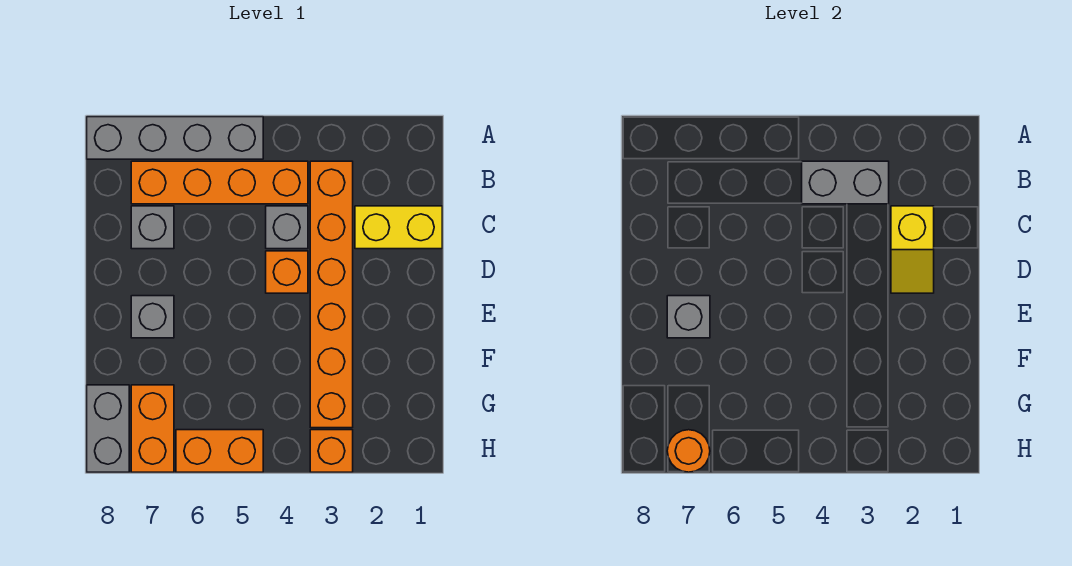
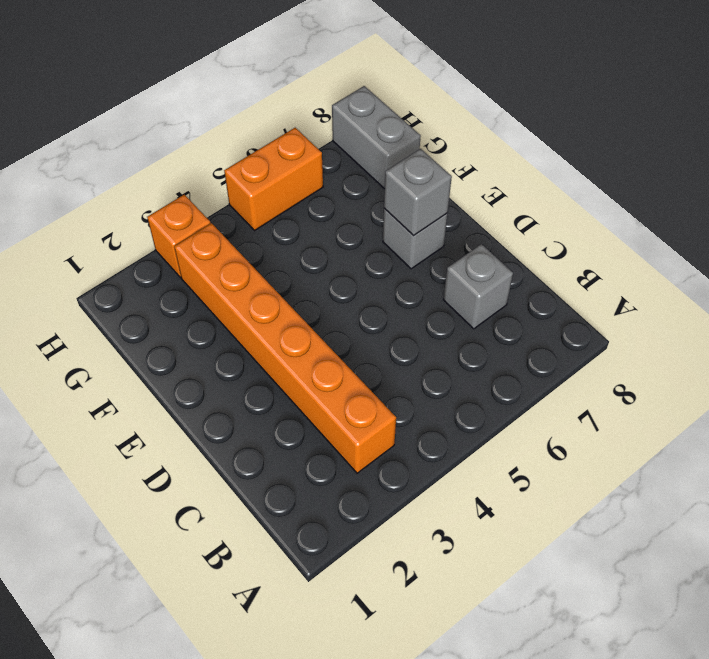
none -> grey 1x4 brick [87,117,263,159]
none -> orange 1x4 brick [131,161,308,204]
none -> yellow 1x2 brick [355,206,442,249]

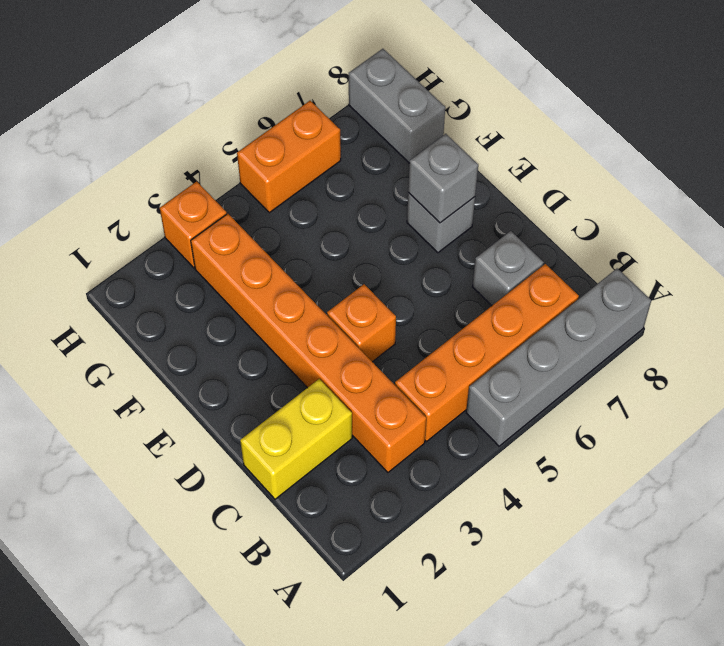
none -> grey 1x1 brick [266,206,308,249]
none -> orange 1x2 brick [131,385,174,472]
none -> grey 1x2 brick [802,161,889,204]

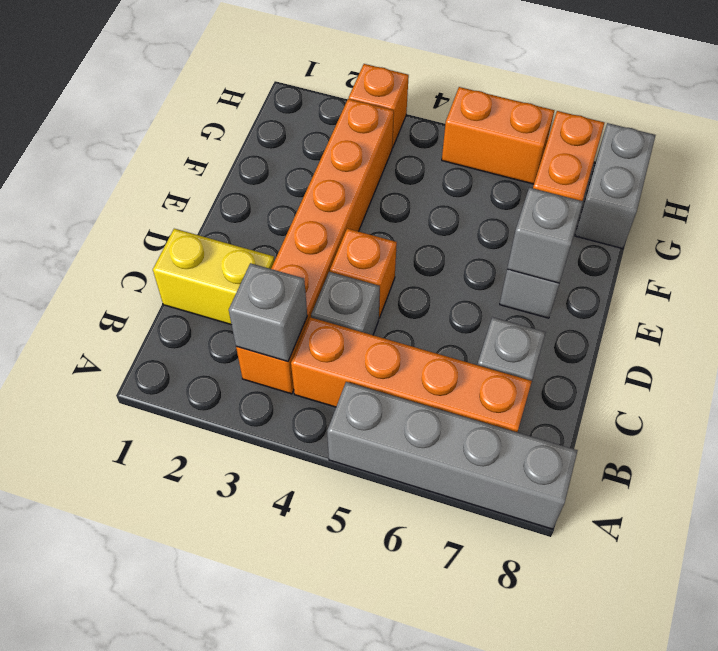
grey 1x1 brick [229,263,307,362] -> grey 1x2 brick [802,161,889,204]
none -> yellow 1x2 slope [891,206,934,293]
none -> orange 1x1 round brick [667,430,710,472]

